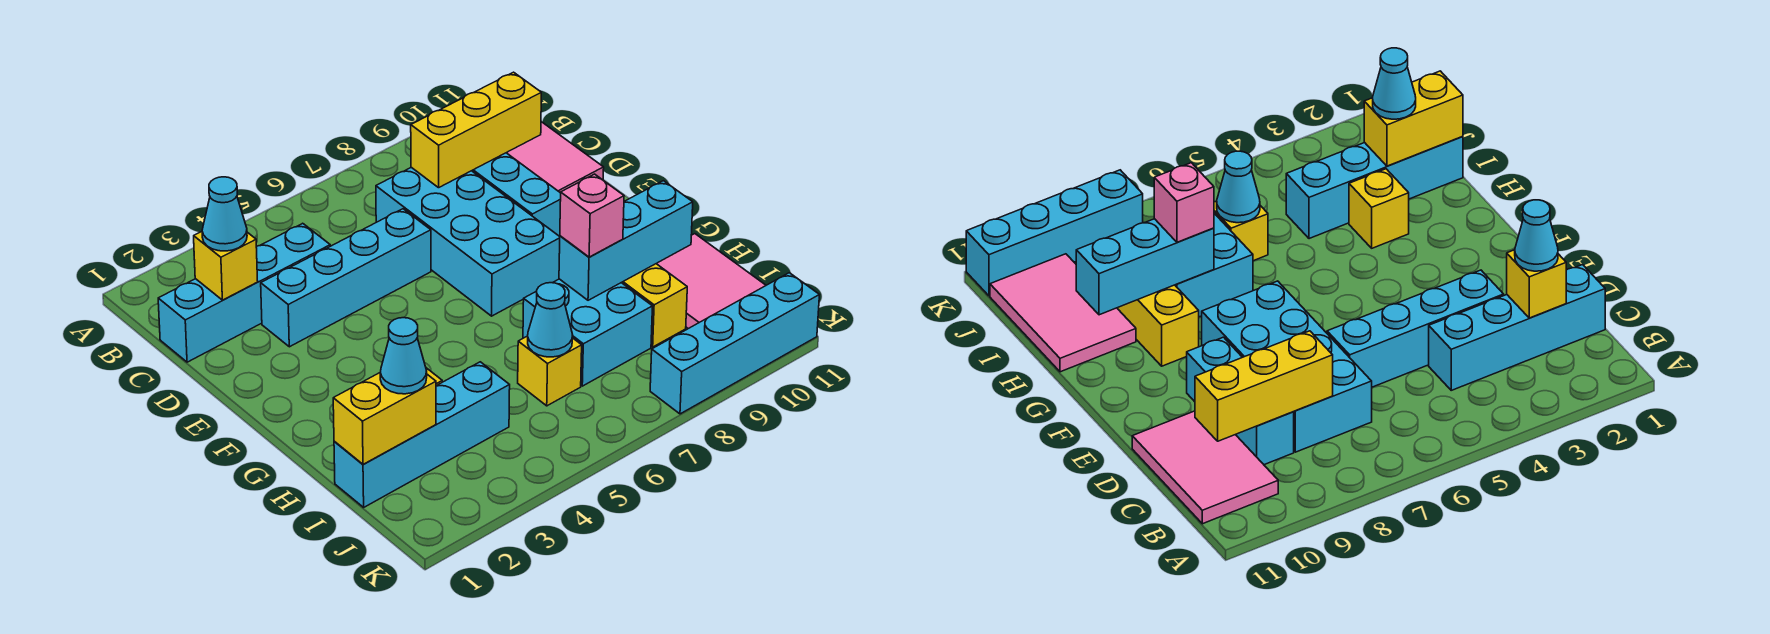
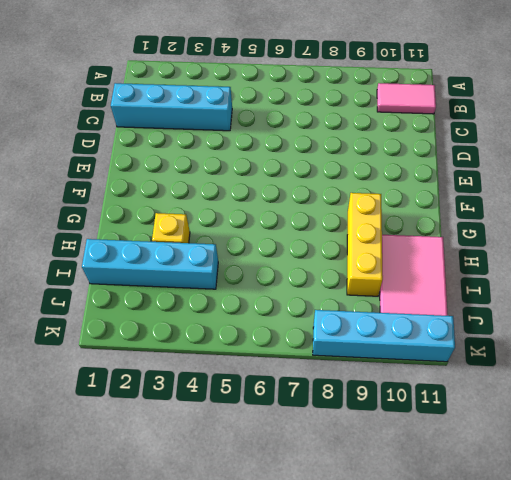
pink 1x2 tile [377,83,436,114] -> pink 2x3 tile [507,122,604,193]
none -> cyan 2x4 brick [376,167,560,316]
none -> cyan 1x3 brick [472,153,561,236]
none -> cyan 1x4 brick [261,209,431,347]

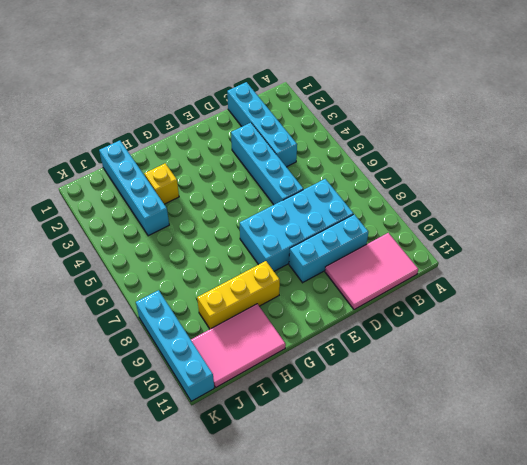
none -> cyan 2x2 brick [523,279,652,386]
none -> yellow 1x1 brick [518,336,582,406]
none -> yellow 1x1 brick [194,232,258,300]

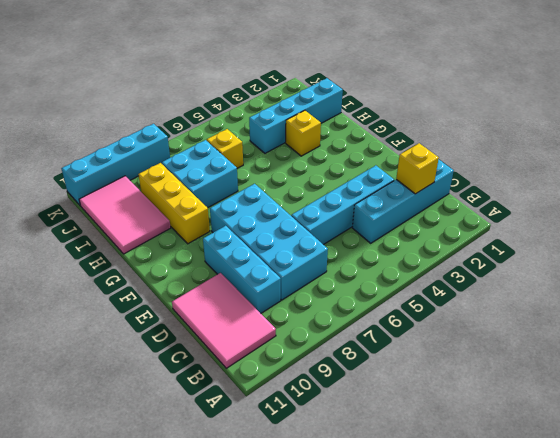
none -> yellow 1x3 brick [411,72,541,188]
none -> cyan 1x3 brick [559,181,693,300]
none -> yellow 1x2 brick [333,373,436,465]

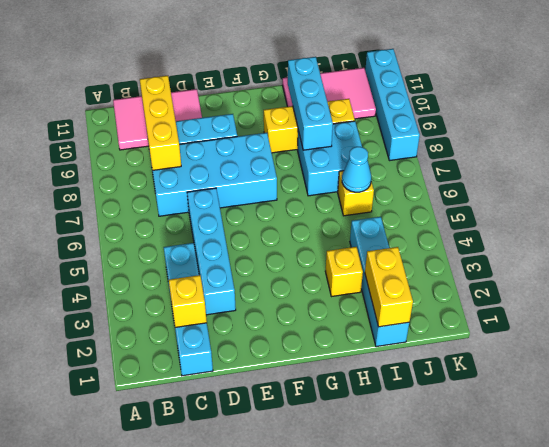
none -> cyan 1x1 cone [202,177,247,251]
none -> pink 1x1 brick [560,174,624,257]
none -> cyan 1x1 cone [380,318,427,394]

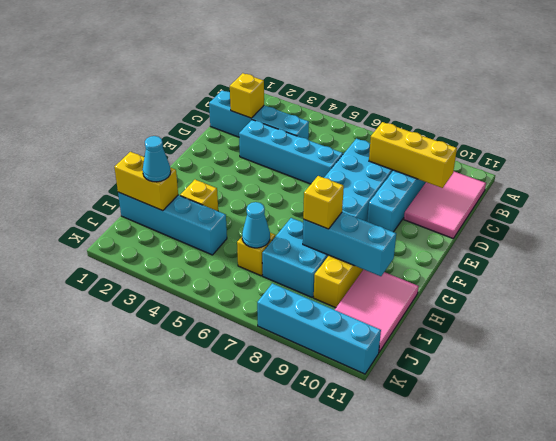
yellow 1x1 brick [303,176,344,229] -> pink 1x1 brick [560,174,624,257]
none -> cyan 1x1 cone [202,177,247,251]

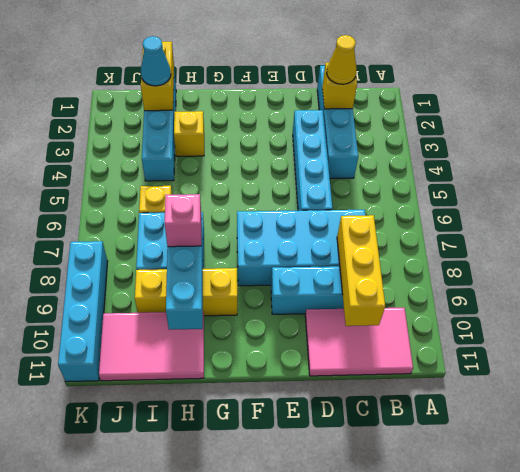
yellow 1x1 cone [327,35,357,84] -> cyan 1x1 cone [202,177,247,251]
none -> cyan 1x1 cone [528,283,573,357]

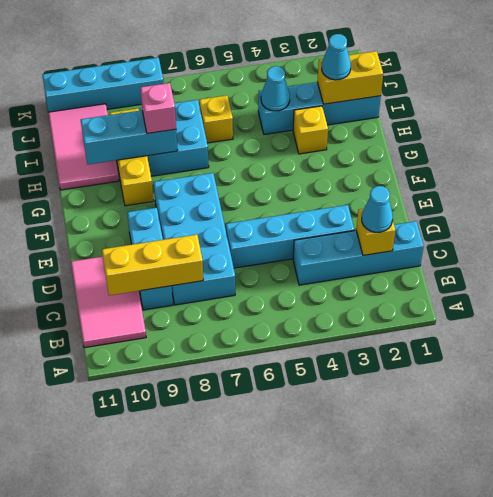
cyan 1x1 cone [261,66,290,111] -> cyan 1x1 cone moved to [528,283,573,357]

